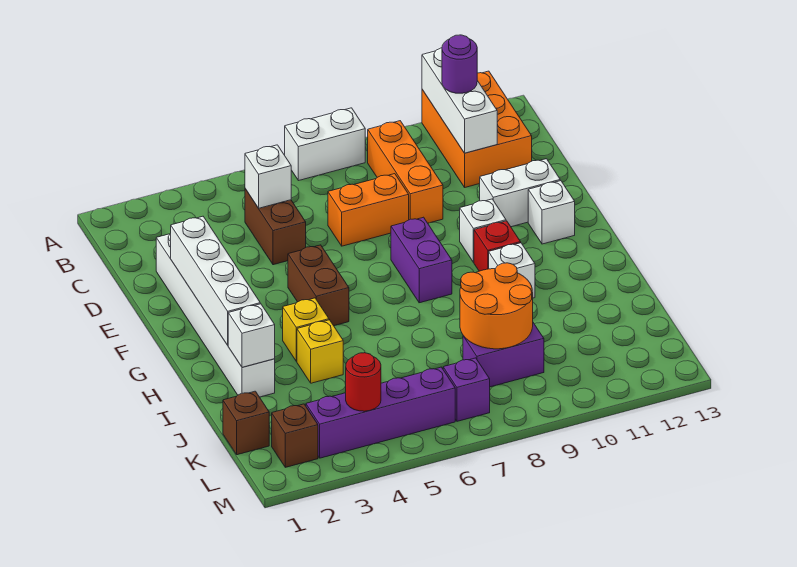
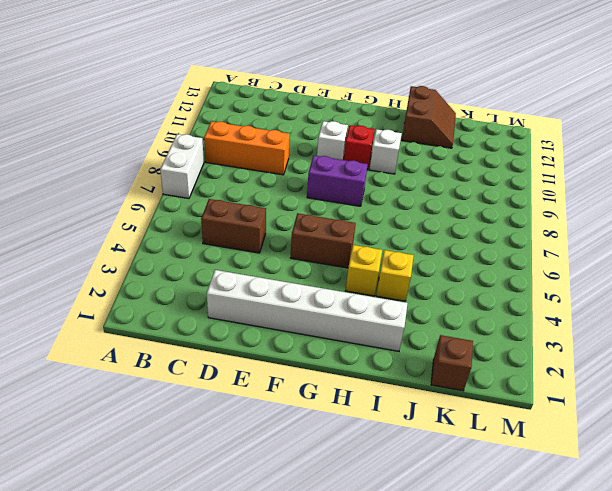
brown 2x2 slope [402,86,456,148] -> none
none -> orange 2x3 brick [422,71,532,187]
none -> orange 1x2 brick [328,174,409,246]
none -> white 1x2 brick [480,159,560,227]

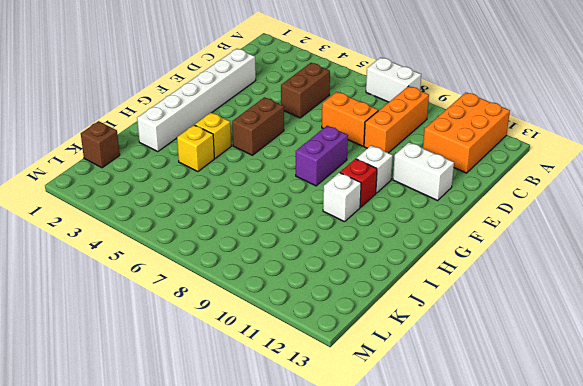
none -> white 1x1 brick [528,181,575,244]
none -> purple 1x2 brick [463,323,544,387]
none -> brown 1x1 brick [272,404,318,467]

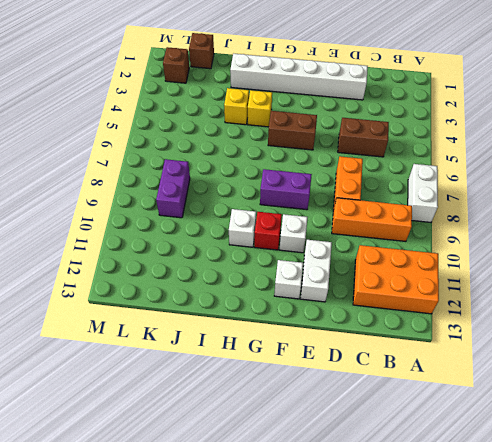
none -> purple 1x4 brick [306,367,455,458]
none -> purple 1x1 brick [443,358,490,421]
none -> white 1x3 brick [422,48,497,153]

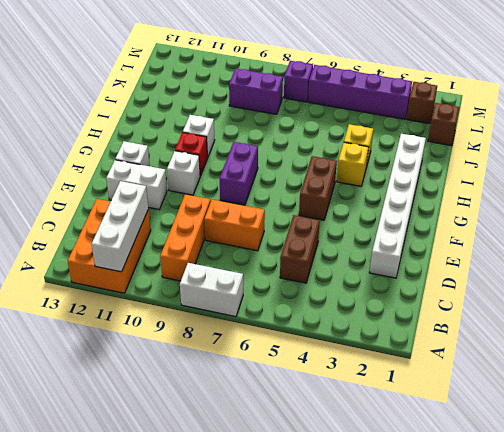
none -> white 1x1 brick [245,145,291,208]
none -> white 1x4 brick [171,216,260,345]
none -> white 1x1 brick [228,304,275,367]

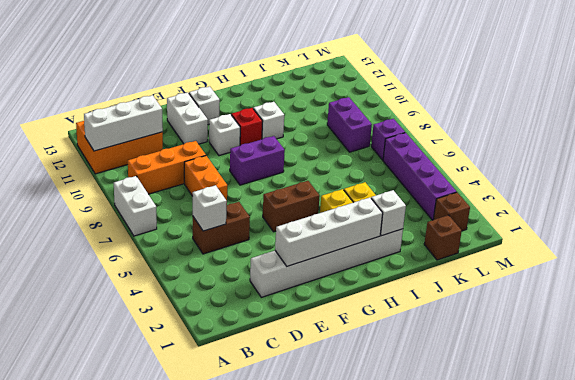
none -> orange 2x2 round brick [460,263,533,349]
none -> red 1x1 round brick [346,353,381,411]
none -> purple 1x1 round brick [442,35,477,93]

